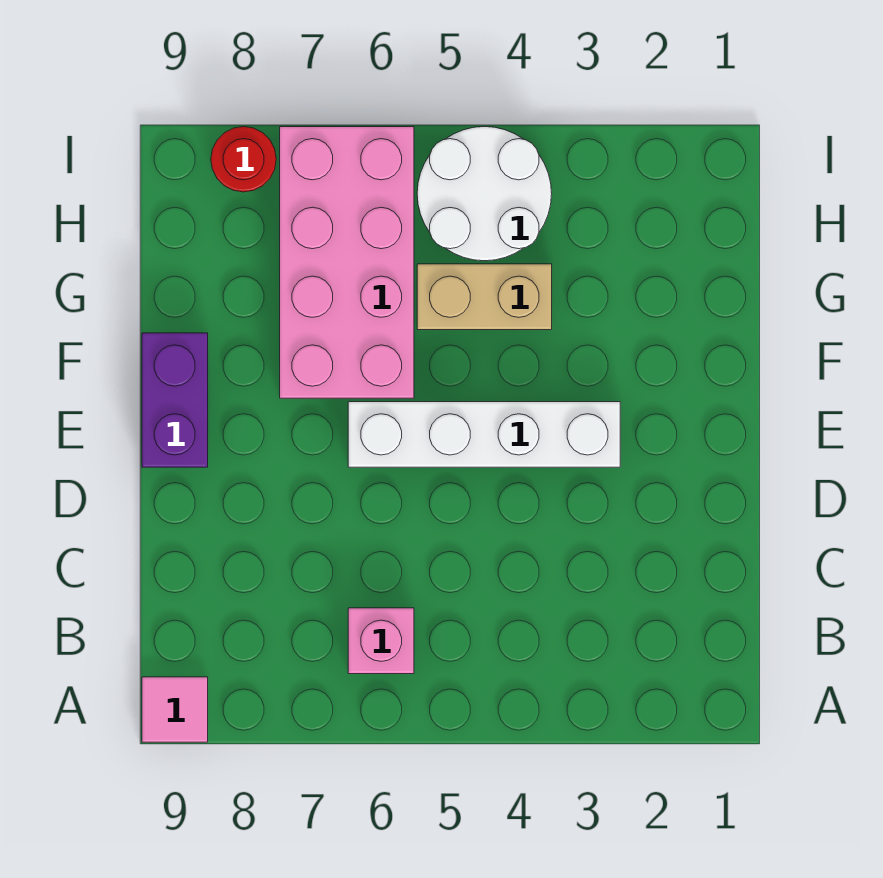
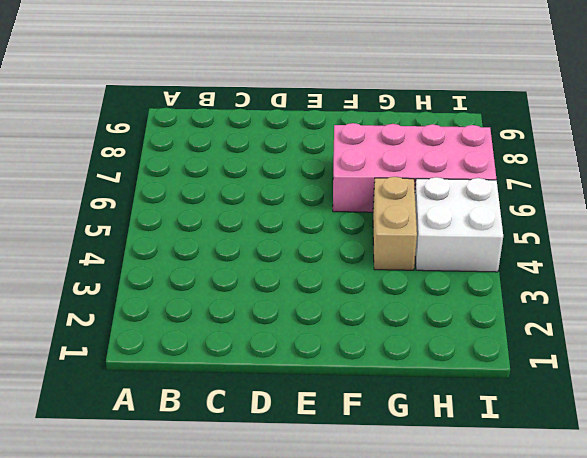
white 2x2 brick [415,177,503,272] -> white 2x2 round brick [417,127,552,261]
none -> pink 1x1 tile [142,677,208,742]
none -> pink 1x1 brick [348,608,414,674]

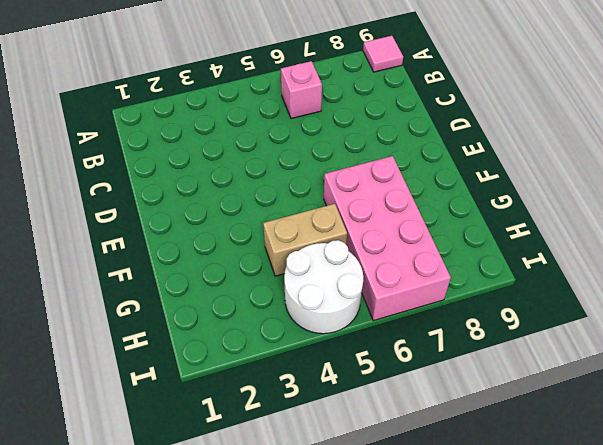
none -> white 1x4 brick [348,402,620,467]
none -> purple 1x2 brick [142,333,208,467]

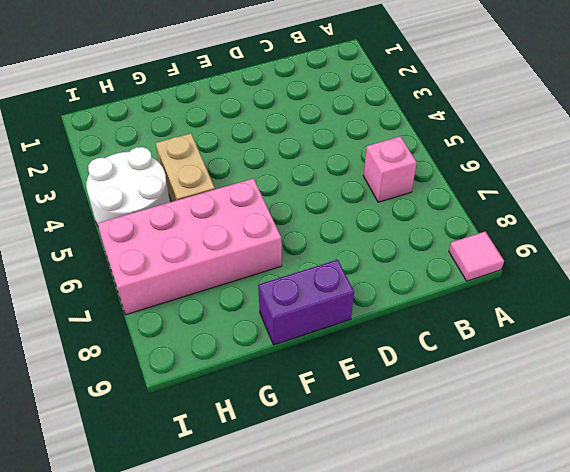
none -> white 1x4 brick [348,402,620,467]
none -> red 1x1 round brick [211,127,276,192]

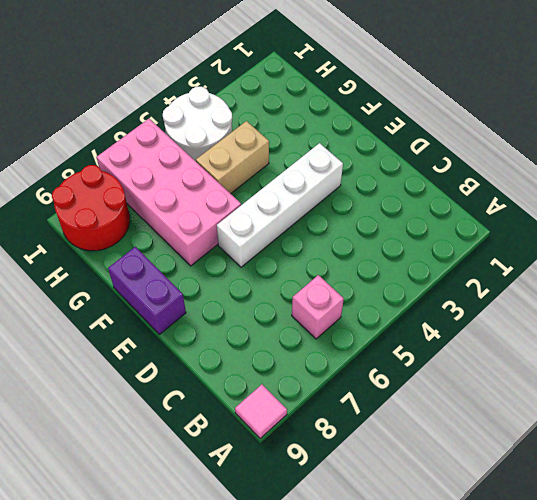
red 2x2 round brick [52,165,130,251] -> red 1x1 round brick [211,127,276,192]

